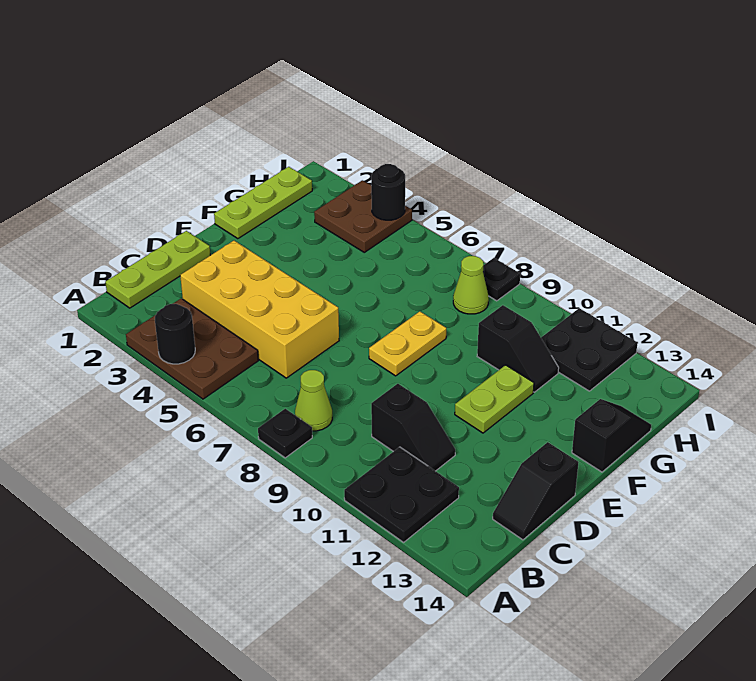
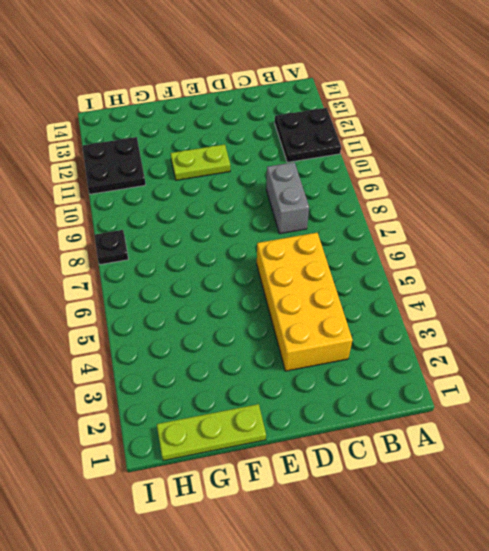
grey 1x2 brick [266,162,309,234] -> none
none -> brown 2x3 plate [126,298,258,399]
none -> black 1x1 plate [258,409,312,458]
none -> lime 1x3 plate [105,231,210,308]

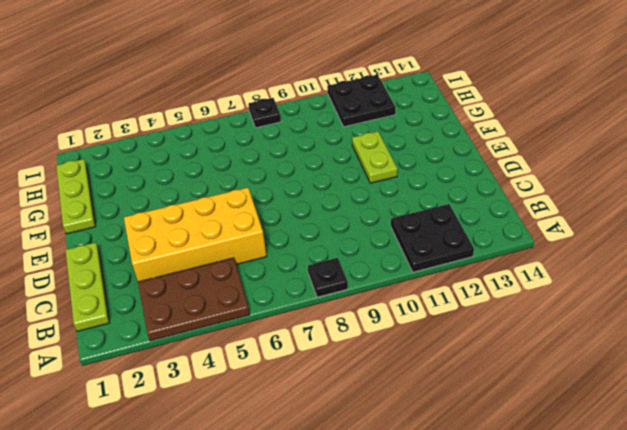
none -> lime 1x1 cone [295,370,332,431]
none -> black 1x2 slope [371,384,455,471]
none -> black 1x2 slope [493,442,579,540]

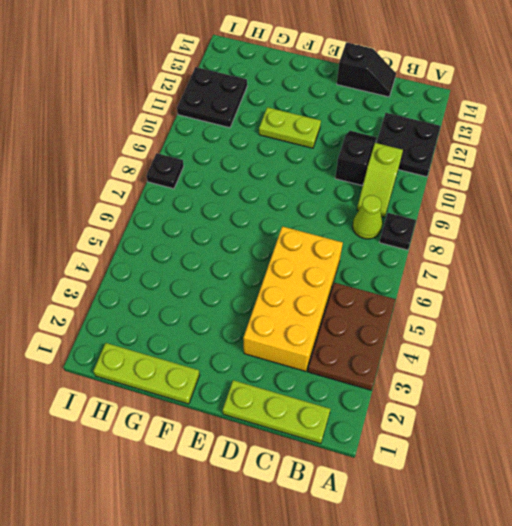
lime 1x2 slope [357,143,403,217] -> none
none -> yellow 1x2 plate [369,311,446,376]
none -> black 1x2 slope [572,399,651,472]
none -> black 1x2 slope [477,305,559,392]

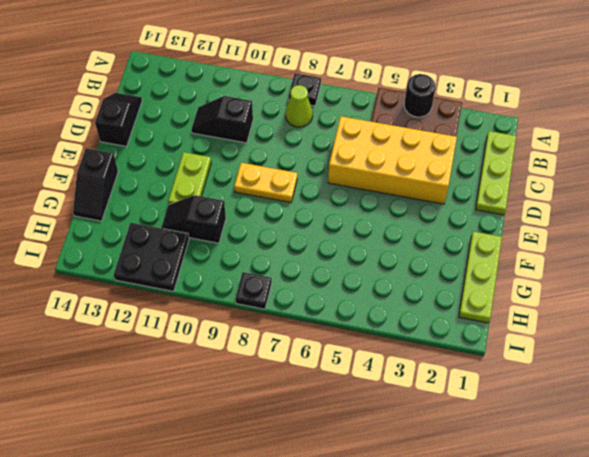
yellow 1x2 plate [234,163,297,202] -> yellow 1x2 plate turned to [369,311,446,376]
none -> black 2x2 plate [344,447,459,542]
none -> brown 2x2 plate [314,180,412,252]
none -> lime 1x1 cone [453,256,489,314]

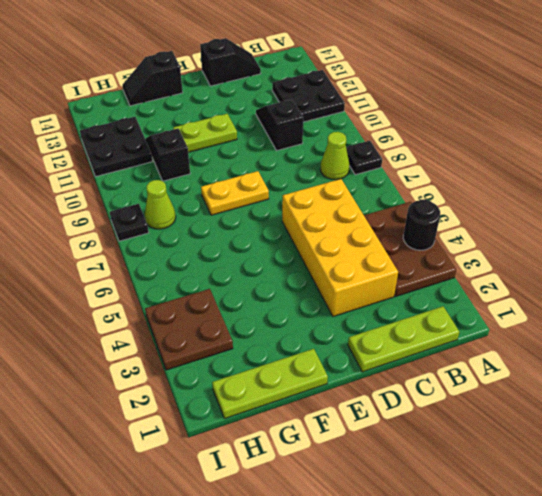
none -> black 1x1 round brick [371,164,405,220]

